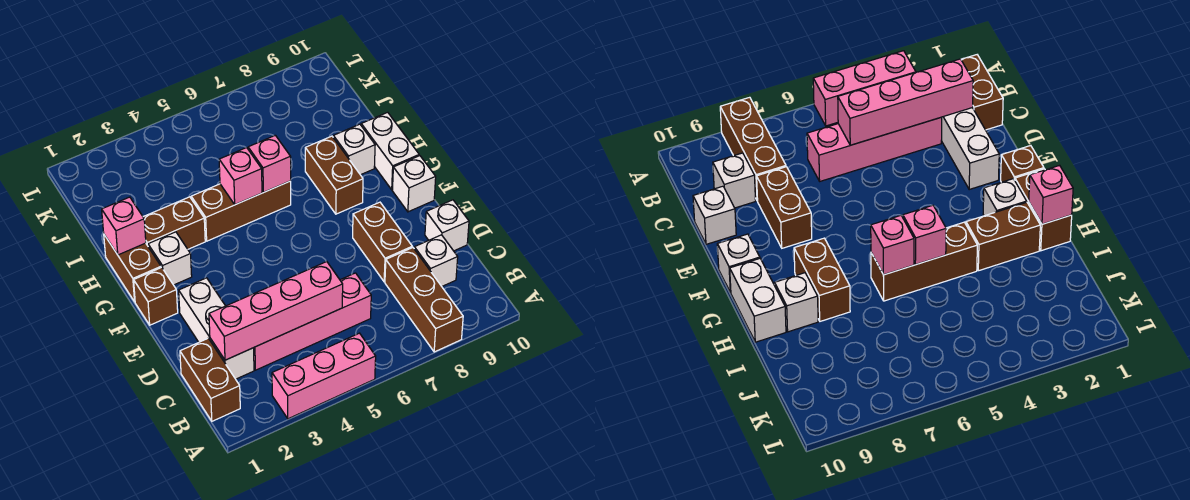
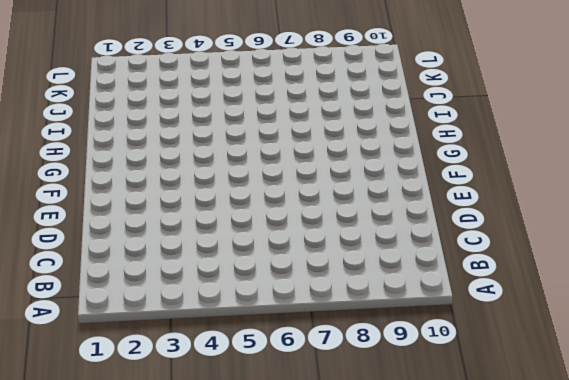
none -> pink 1x3 brick [272,333,376,419]
none -> brown 1x3 brick [385,247,463,352]
none -> brown 1x2 brick [180,338,240,421]

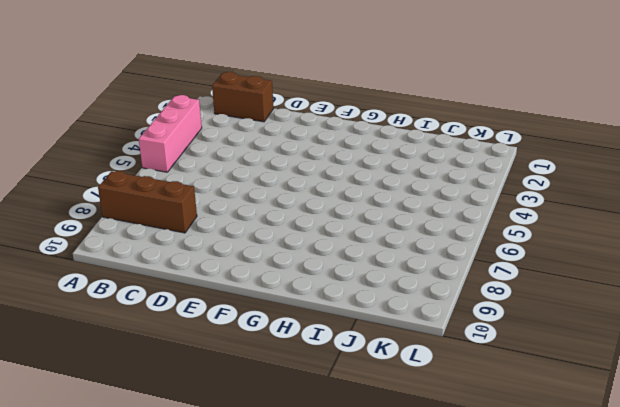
none -> white 1x3 brick [179,278,254,379]
none -> pink 1x4 brick [254,273,371,370]
none -> white 1x1 brick [414,235,458,286]

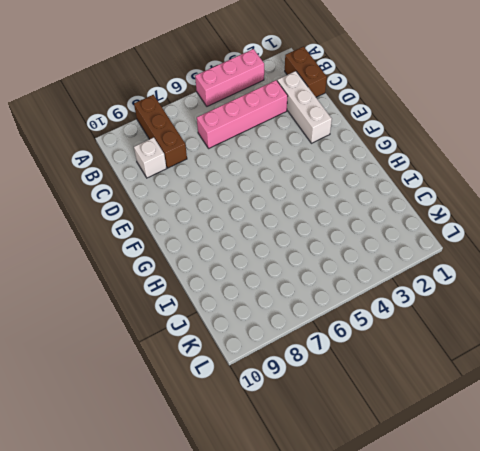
none -> brown 1x2 brick [353,202,412,282]
none -> white 1x1 brick [425,200,469,251]
none -> brown 1x1 brick [134,268,178,325]

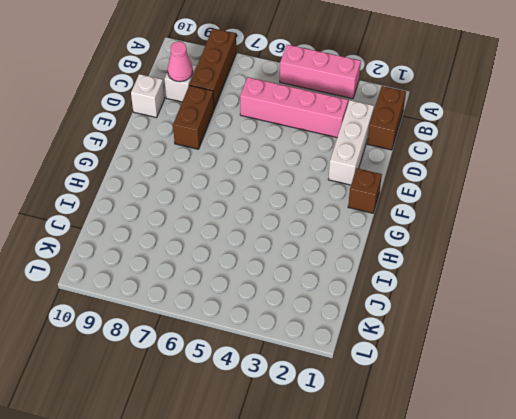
pink 1x1 cone [167,42,193,82] -> none
none -> white 1x1 brick [392,156,436,212]
none -> brown 1x2 brick [104,235,161,302]
none -> white 1x1 brick [148,232,192,285]

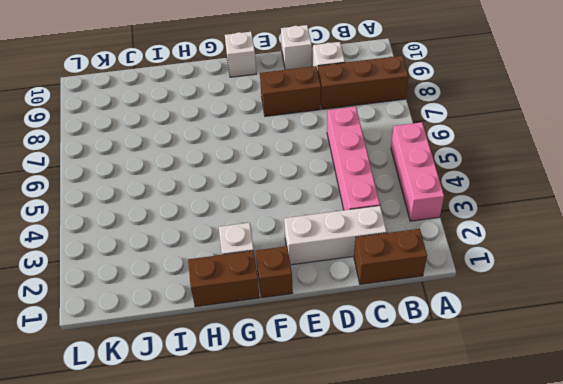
none -> brown 1x2 brick [305,136,363,214]
none -> white 1x2 brick [361,112,419,190]
none -> brown 1x2 brick [143,197,205,249]

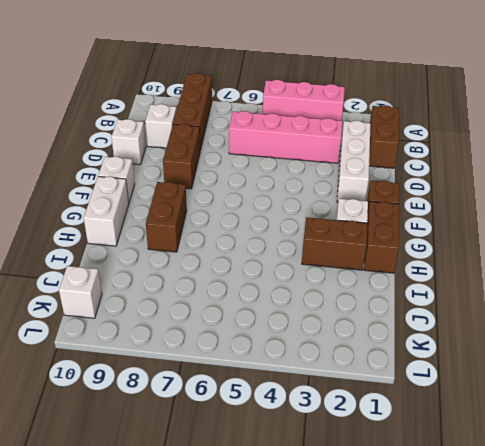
white 1x1 brick [59,266,102,318] -> white 1x1 brick moved to [333,124,375,175]
none -> brown 1x3 brick [191,181,291,241]
none -> pink 1x4 brick [209,262,343,360]
none -> pink 1x1 brick [102,197,146,255]

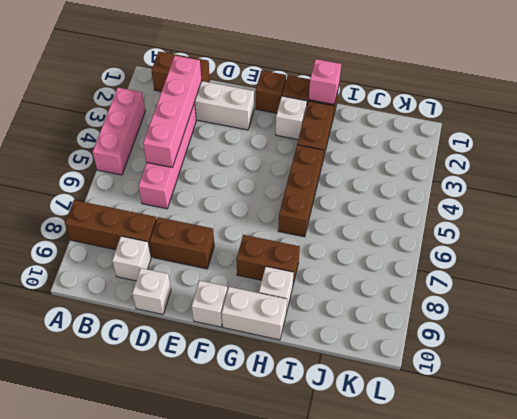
none -> pink 1x1 brick [219,148,262,205]
none -> pink 1x1 brick [248,135,291,192]

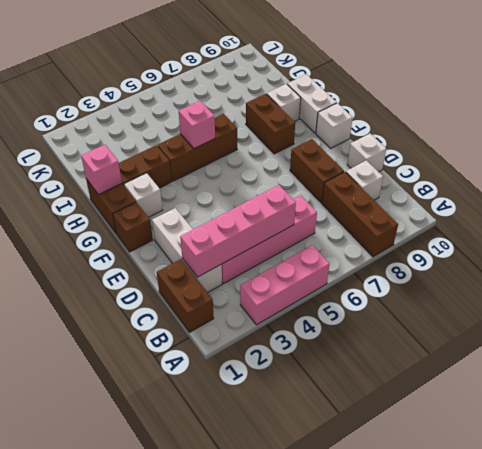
none -> pink 1x1 brick [248,135,291,192]

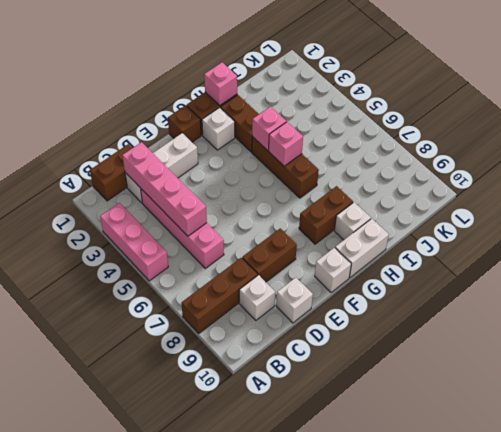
pink 1x1 brick [252,107,286,151] -> pink 1x1 brick moved to [248,135,291,192]

